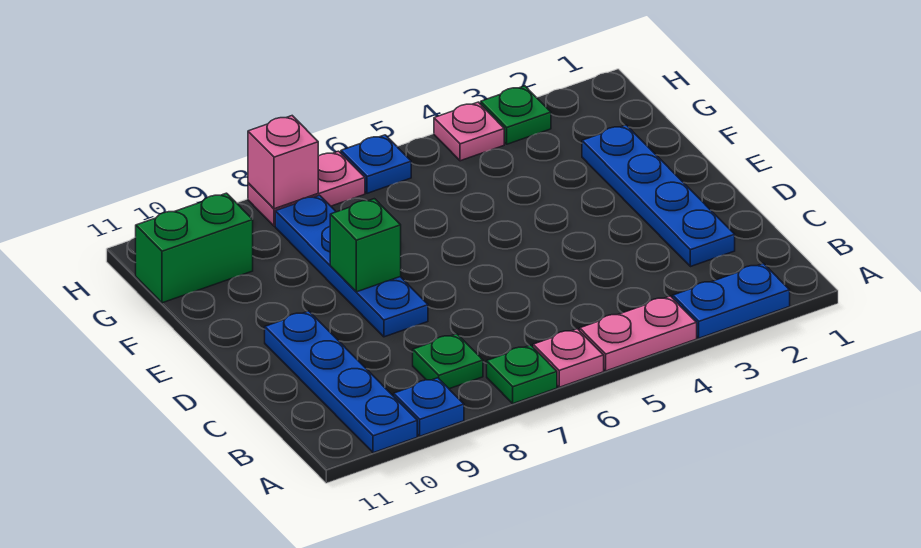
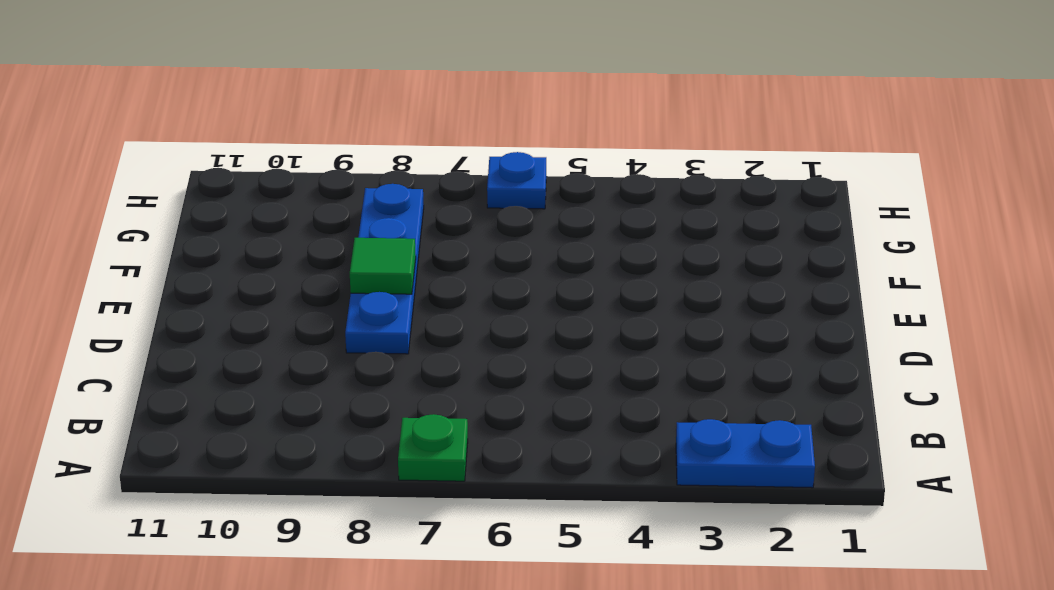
green 1x1 tile [350,238,416,294] -> green 1x1 brick [330,199,401,292]
none -> pink 1x2 plate [580,296,697,371]
none -> pink 1x1 plate [533,329,604,387]
none -> blue 1x1 plate [394,378,464,436]

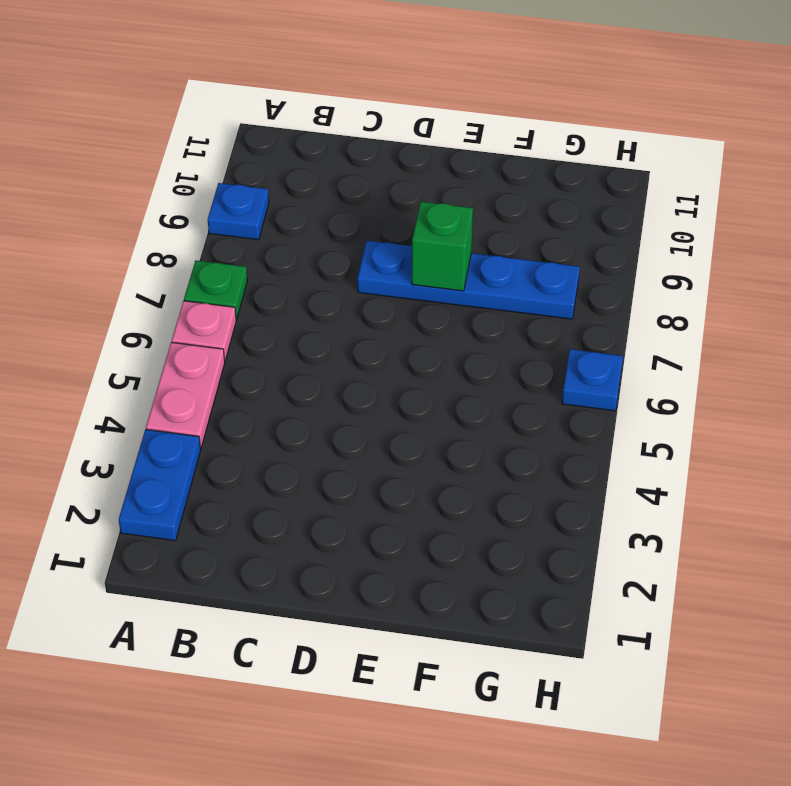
none -> blue 1x4 plate [265,311,417,453]
none -> green 1x1 plate [413,334,483,389]
none -> blue 1x4 plate [582,125,735,267]

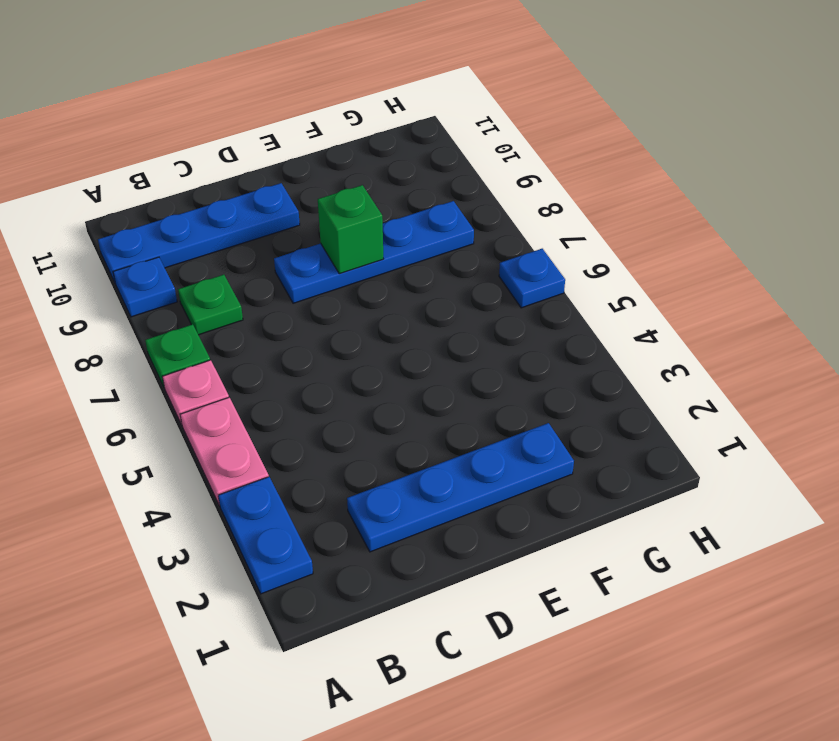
none -> green 1x2 brick [136,193,253,303]
none -> green 1x1 plate [481,86,551,144]
none -> pink 1x1 plate [434,102,504,161]

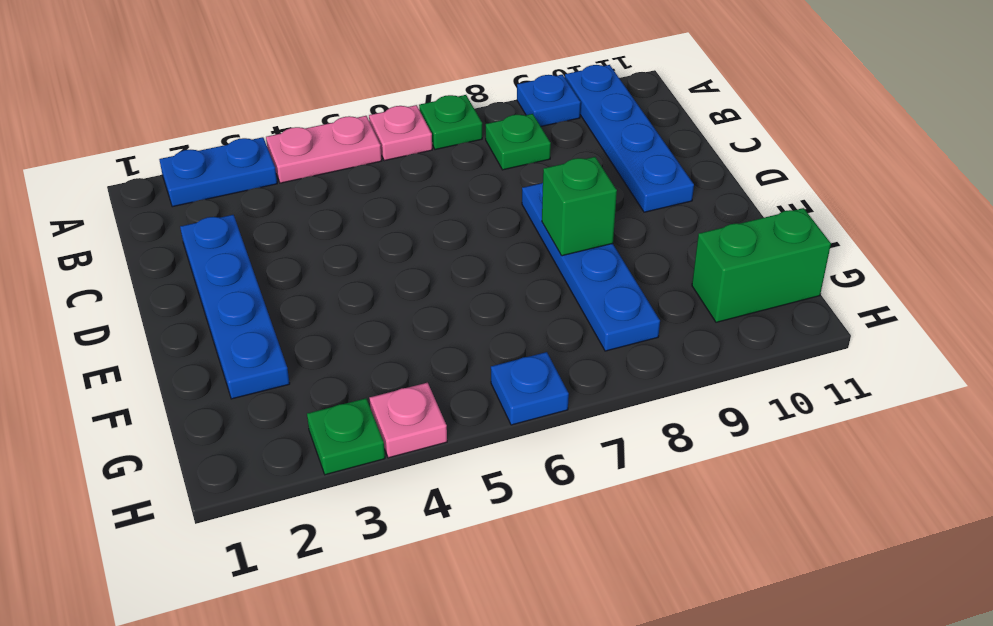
none -> pink 1x2 plate [248,151,365,226]
none -> pink 1x1 brick [248,116,318,209]

